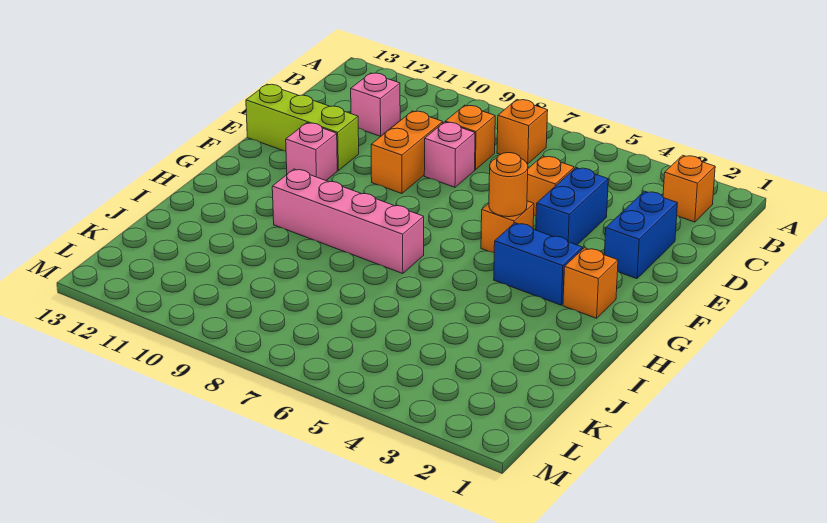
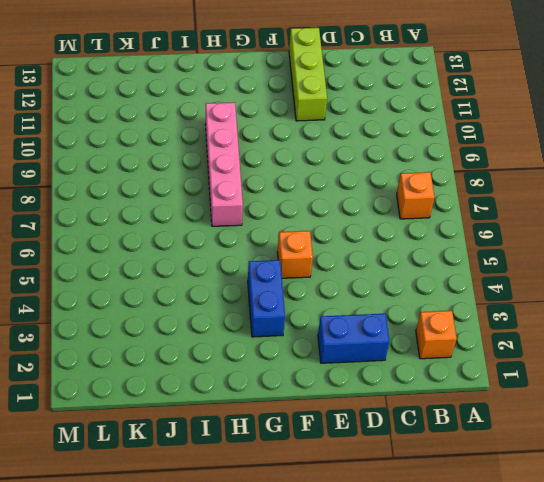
none -> orange 1x1 brick [445,105,495,170]
none -> pink 1x1 brick [351,73,400,136]
none -> blue 1x2 brick [536,168,608,245]

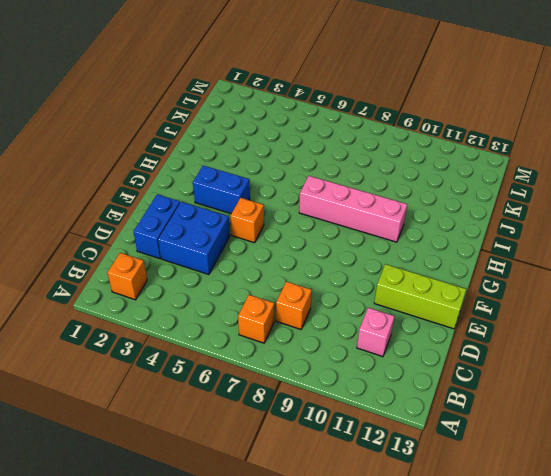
blue 2x2 brick [158,202,230,275] -> blue 1x2 brick [536,168,608,245]
none -> orange 1x1 brick [527,156,574,216]
none -> pink 1x1 brick [424,122,475,187]
none -> orange 1x2 brick [371,111,443,194]

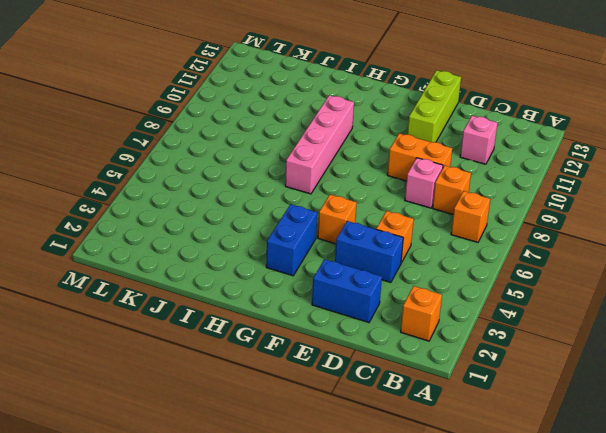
none -> pink 1x1 brick [286,123,337,180]
none -> orange 1x1 brick [563,248,618,318]
none -> orange 1x1 round brick [489,153,528,217]

